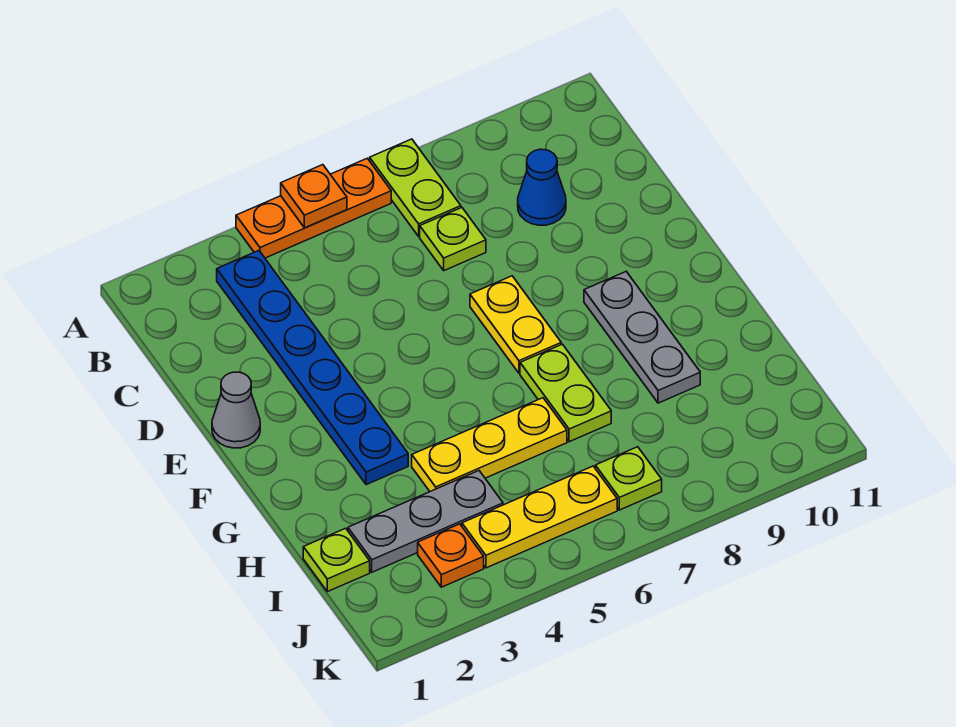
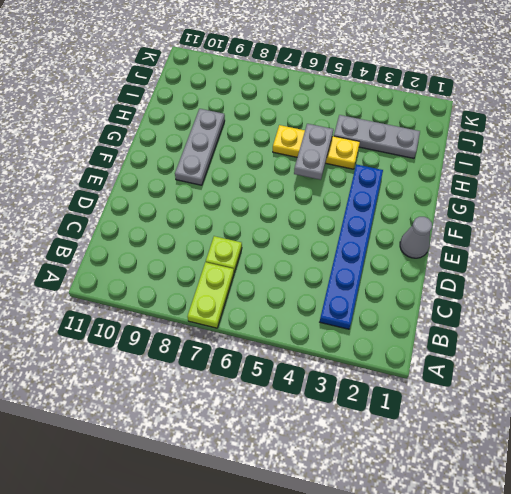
grey 1x2 plate [294,124,333,180] -> none
none -> orange 1x3 plate [236,158,391,258]
none -> blue 1x1 cone [518,149,566,225]
none -> yellow 1x2 plate [470,276,561,373]

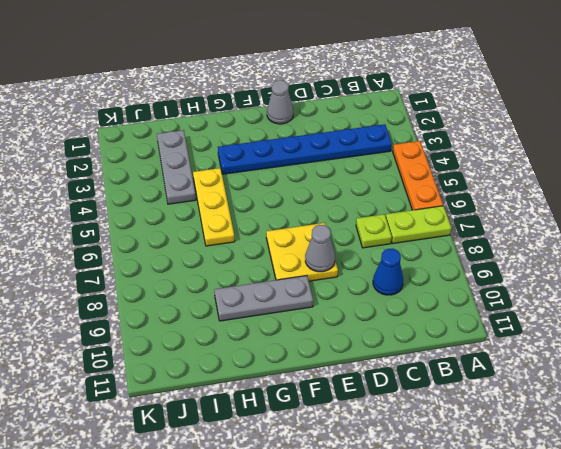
yellow 2x2 plate [266,223,338,281] -> yellow 1x2 plate [470,276,561,373]
grey 1x1 cone [305,225,335,272] -> none
none -> lime 1x2 plate [520,344,611,442]
none -> lime 1x1 plate [303,528,370,592]
none -> orange 1x1 plate [418,524,484,587]

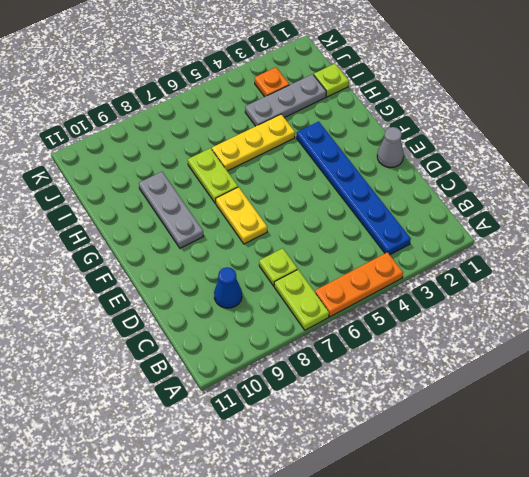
none -> yellow 1x3 plate [462,466,617,568]
none -> lime 1x1 plate [595,447,662,510]
none -> orange 1x1 plate [281,165,347,228]

